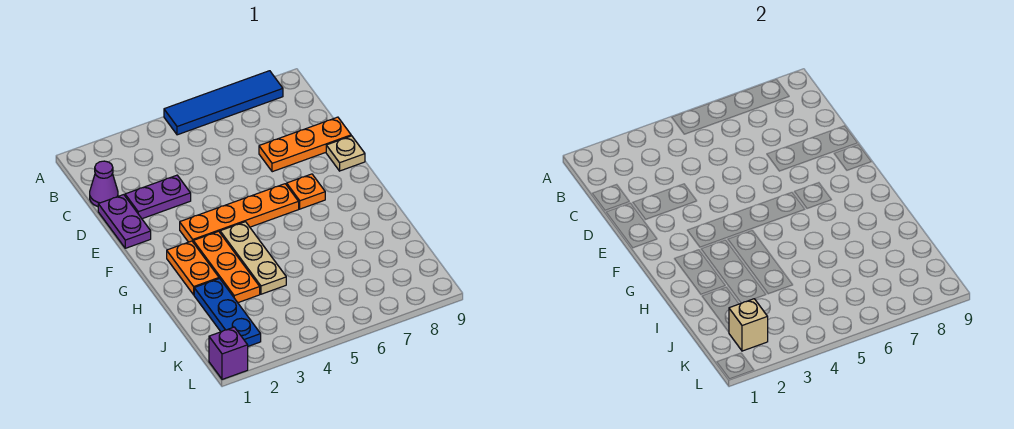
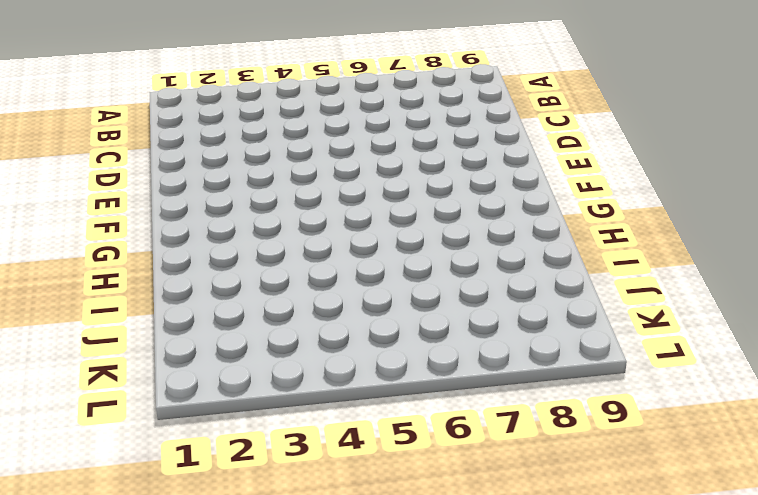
none -> blue 1x4 tile [164,71,283,135]
none -> purple 1x1 cone [90,161,118,207]
none -> purple 1x2 plate [98,195,151,248]

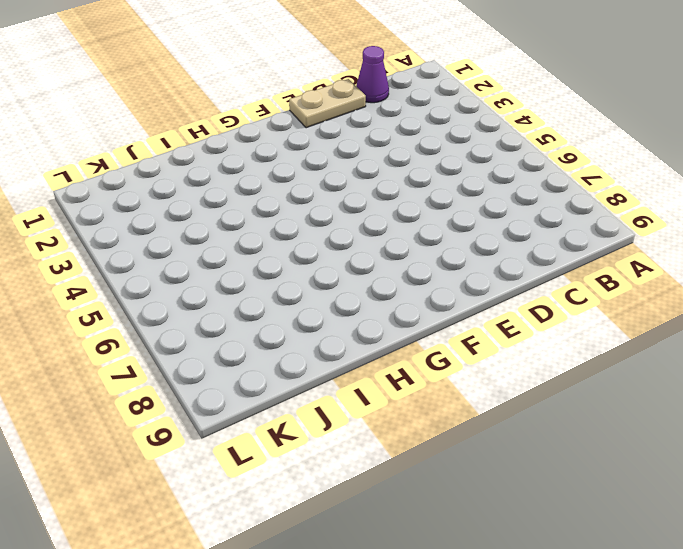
tan 1x2 plate [289,79,366,128] -> purple 1x2 plate [98,195,151,248]
none -> blue 1x4 tile [164,71,283,135]
none -> purple 1x2 plate [125,175,191,219]
none -> orange 1x3 plate [259,117,351,172]

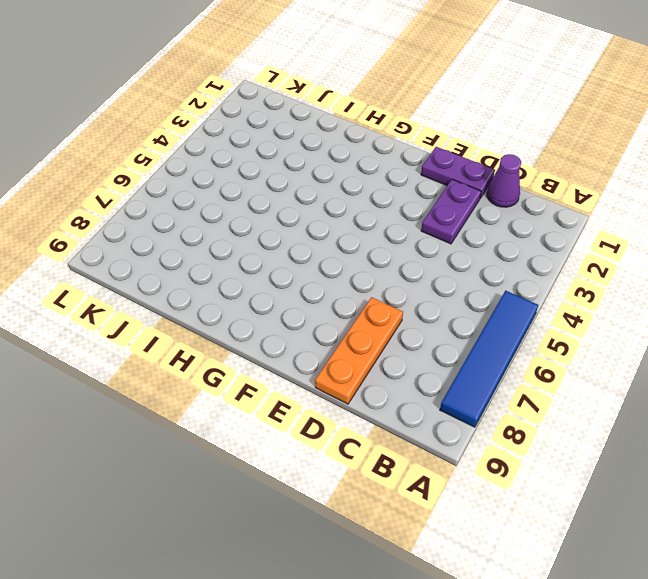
none -> tan 1x1 plate [326,136,365,171]
none -> orange 1x4 plate [180,184,299,242]
none -> orange 1x1 plate [287,174,325,209]

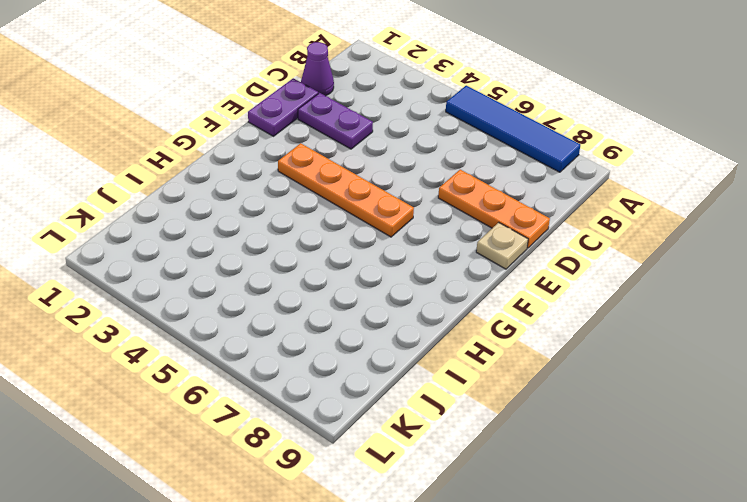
none -> orange 1x1 plate [287,174,325,209]
none -> orange 1x2 plate [167,241,219,295]
none -> orange 1x3 plate [193,231,260,303]

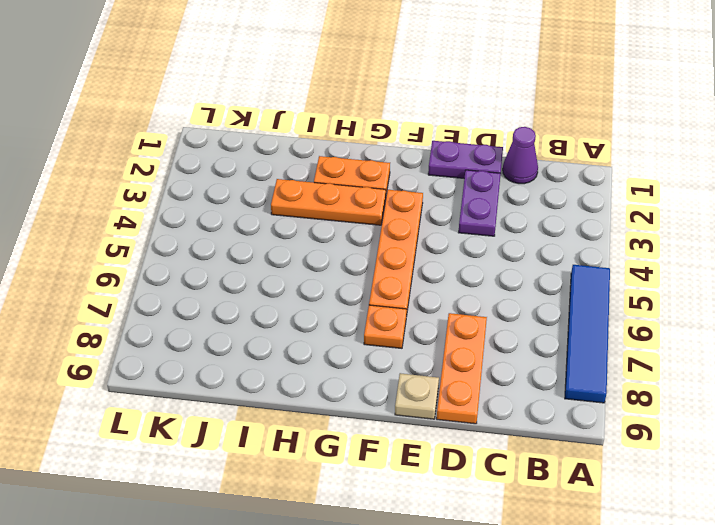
none -> tan 1x3 plate [220,222,286,294]
none -> blue 1x3 plate [194,279,261,346]
none -> purple 1x1 brick [209,327,248,379]

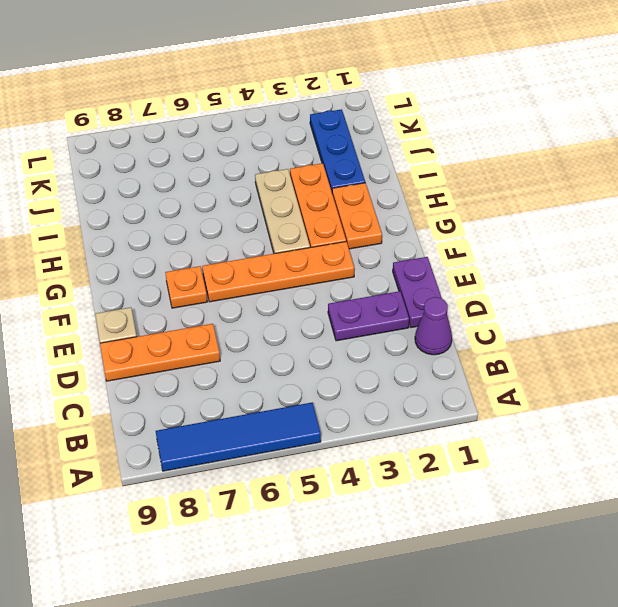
none -> purple 1x1 brick [209,327,248,379]
none -> tan 1x1 brick [729,299,768,351]

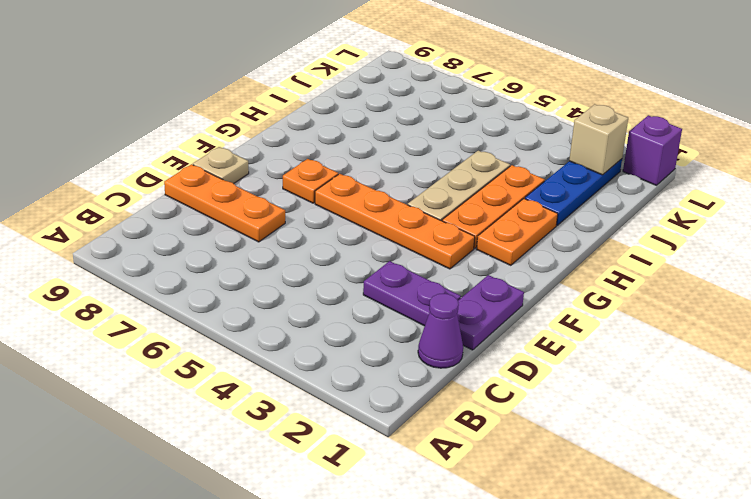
none -> blue 1x4 tile [164,71,283,135]

